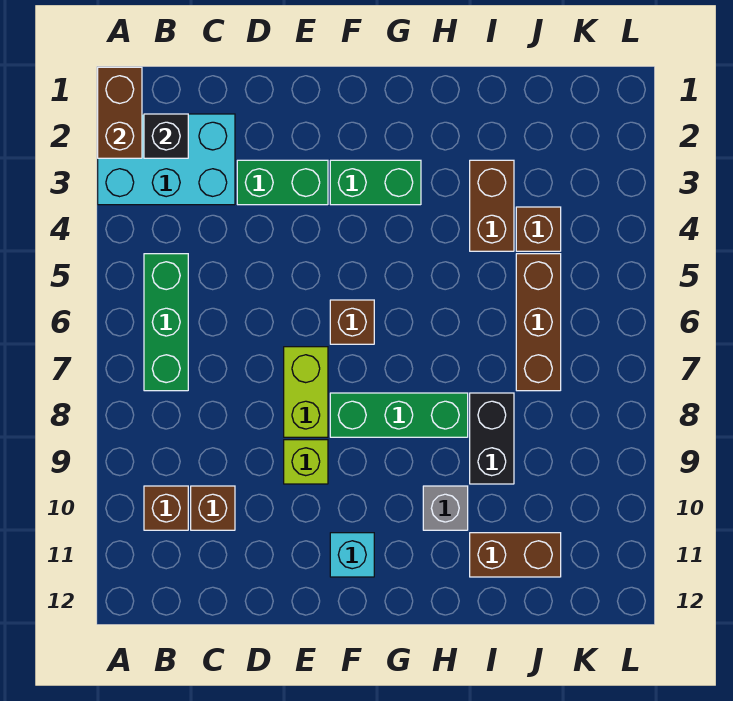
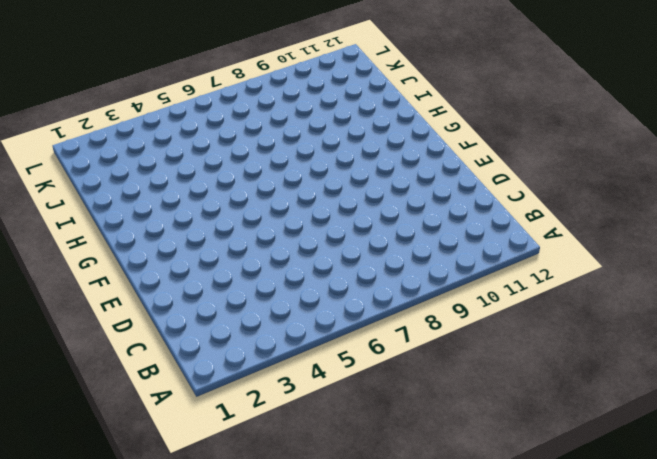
none -> cyan 2x3 brick [98,114,235,205]
none -> green 1x3 brick [144,254,188,391]
none -> brown 1x1 brick [144,486,188,530]

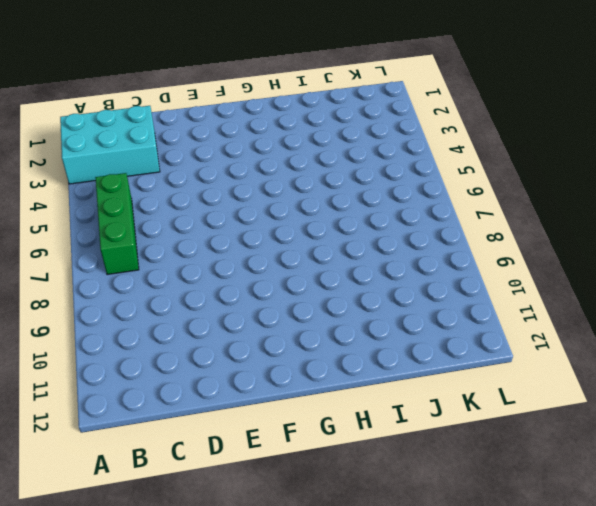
none -> brown 1x1 brick [144,486,188,530]
none -> brown 1x1 brick [191,486,235,530]
none -> green 1x2 brick [237,160,328,205]

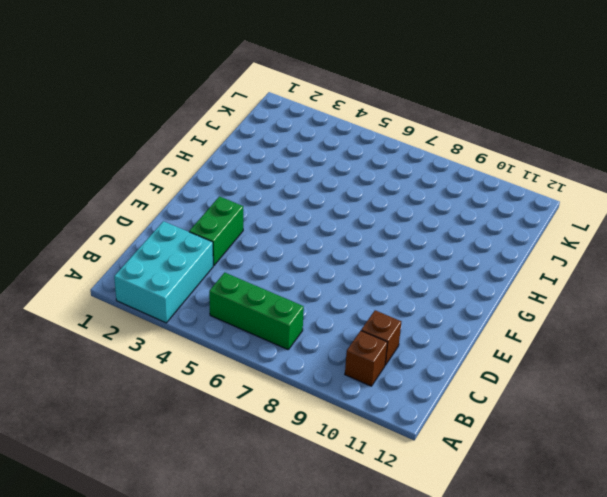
none -> lime 1x2 brick [284,347,328,437]
none -> lime 1x1 brick [284,440,328,484]
none -> green 1x2 brick [330,160,421,205]

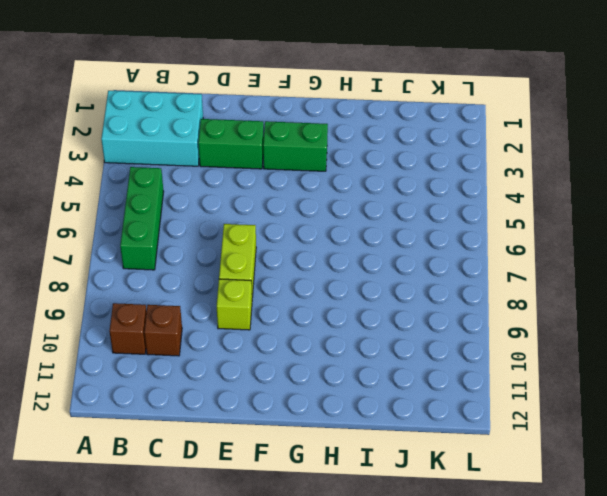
none -> brown 1x1 brick [330,300,374,344]
none -> green 1x3 brick [330,393,468,437]
none -> cyan 1x1 brick [330,533,374,577]

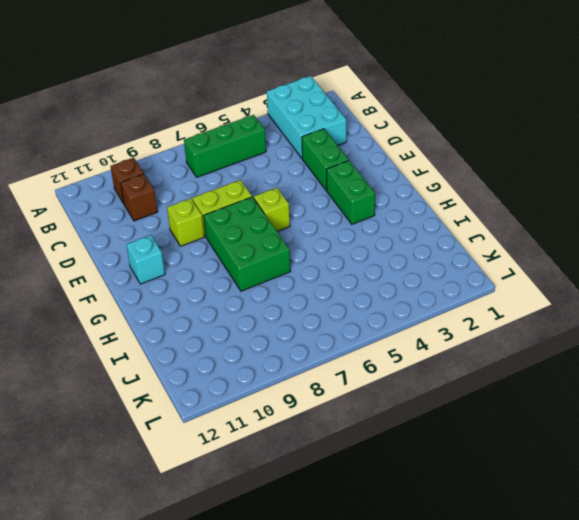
lime 1x1 brick [254,188,290,231] -> brown 1x1 brick [330,300,374,344]
green 2x3 brick [204,197,290,291] -> green 1x3 brick [330,393,468,437]
none -> grey 1x1 brick [423,486,468,530]
none -> brown 1x2 brick [470,160,514,251]
none -> black 1x2 brick [470,393,514,484]

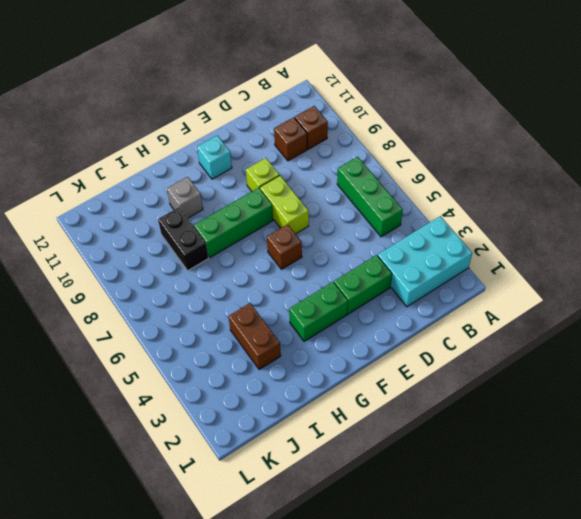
none -> brown 1x2 brick [470,533,561,577]
none -> brown 1x1 brick [516,207,561,251]
none -> brown 1x3 brick [516,254,561,391]

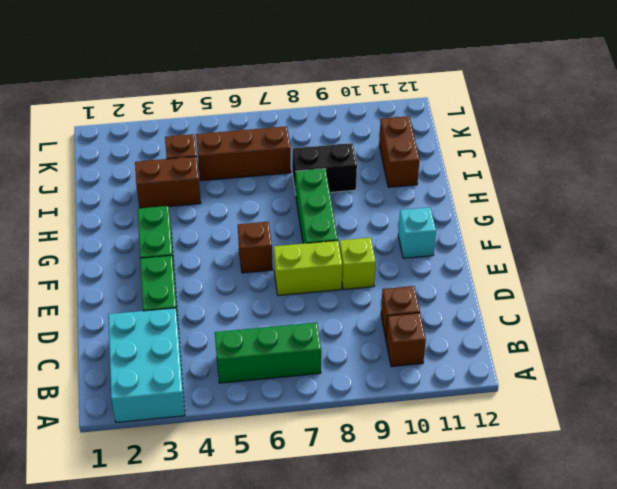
none -> grey 1x1 brick [423,486,468,530]
none -> brown 1x2 brick [98,67,142,158]
none -> black 1x1 brick [144,114,188,158]

